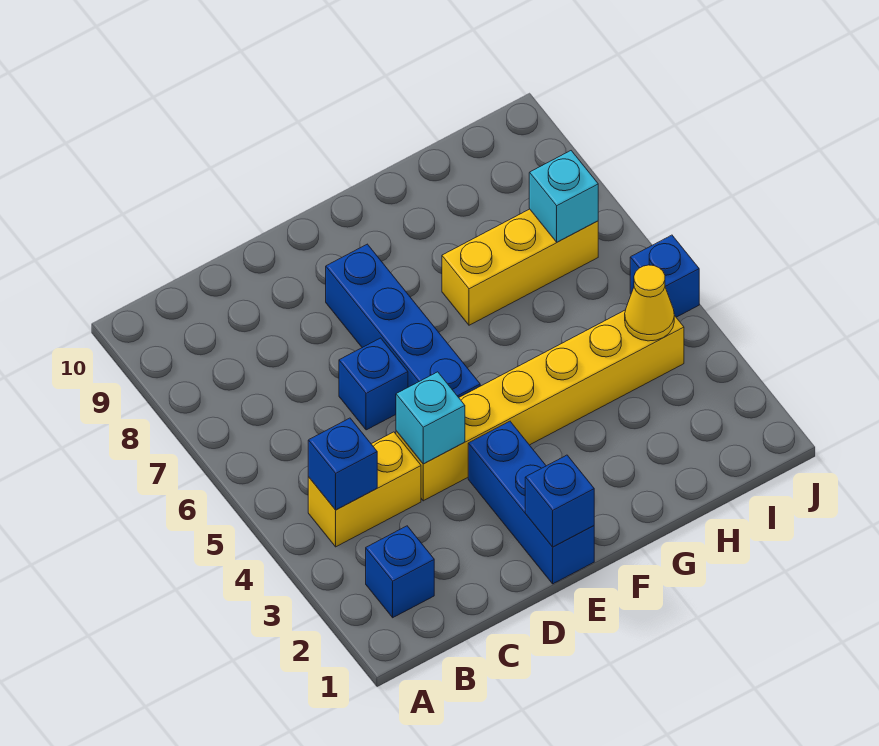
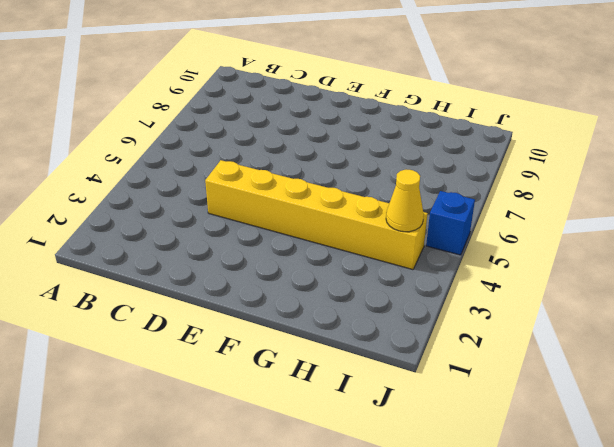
none -> blue 1x1 brick [366,526,434,618]
none -> yellow 1x2 brick [308,432,421,547]
none -> blue 1x1 brick [339,338,408,430]

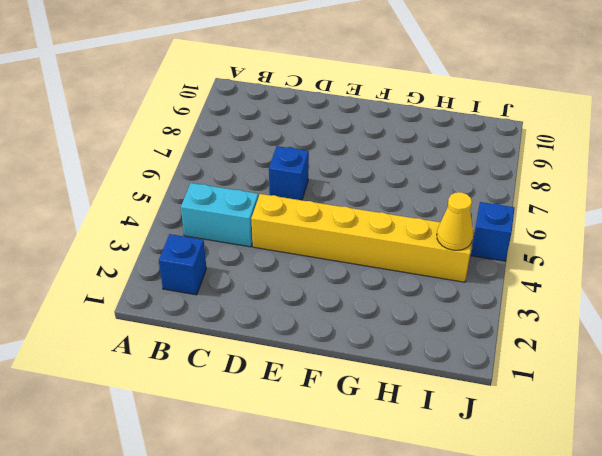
cyan 1x2 brick [181,183,258,247] -> yellow 1x2 brick [308,432,421,547]
none -> blue 1x3 brick [468,421,594,584]
none -> blue 1x4 brick [326,244,480,398]
none -> yellow 1x3 brick [442,209,598,325]

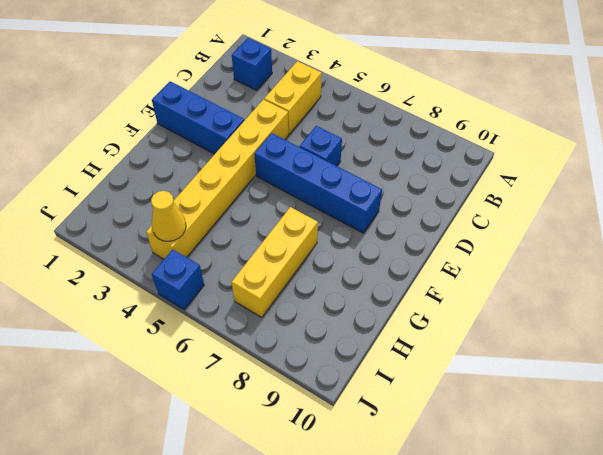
none -> blue 1x1 brick [308,418,377,510]
none -> cyan 1x1 brick [396,372,465,464]
none -> blue 1x1 brick [525,455,594,547]

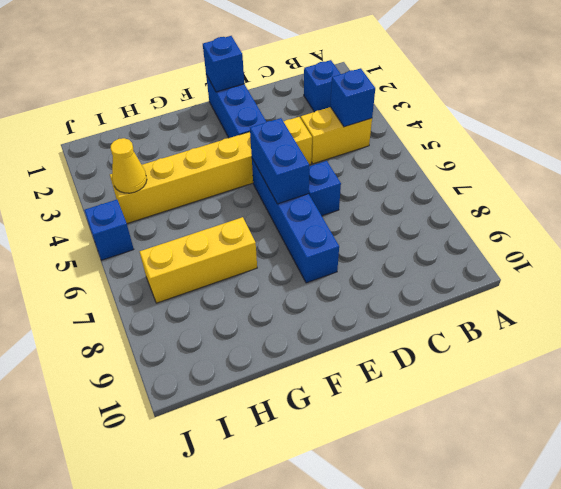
blue 1x2 brick [250,118,309,204] -> none
none -> cyan 1x1 brick [396,372,465,464]
none -> cyan 1x1 brick [529,151,598,242]

